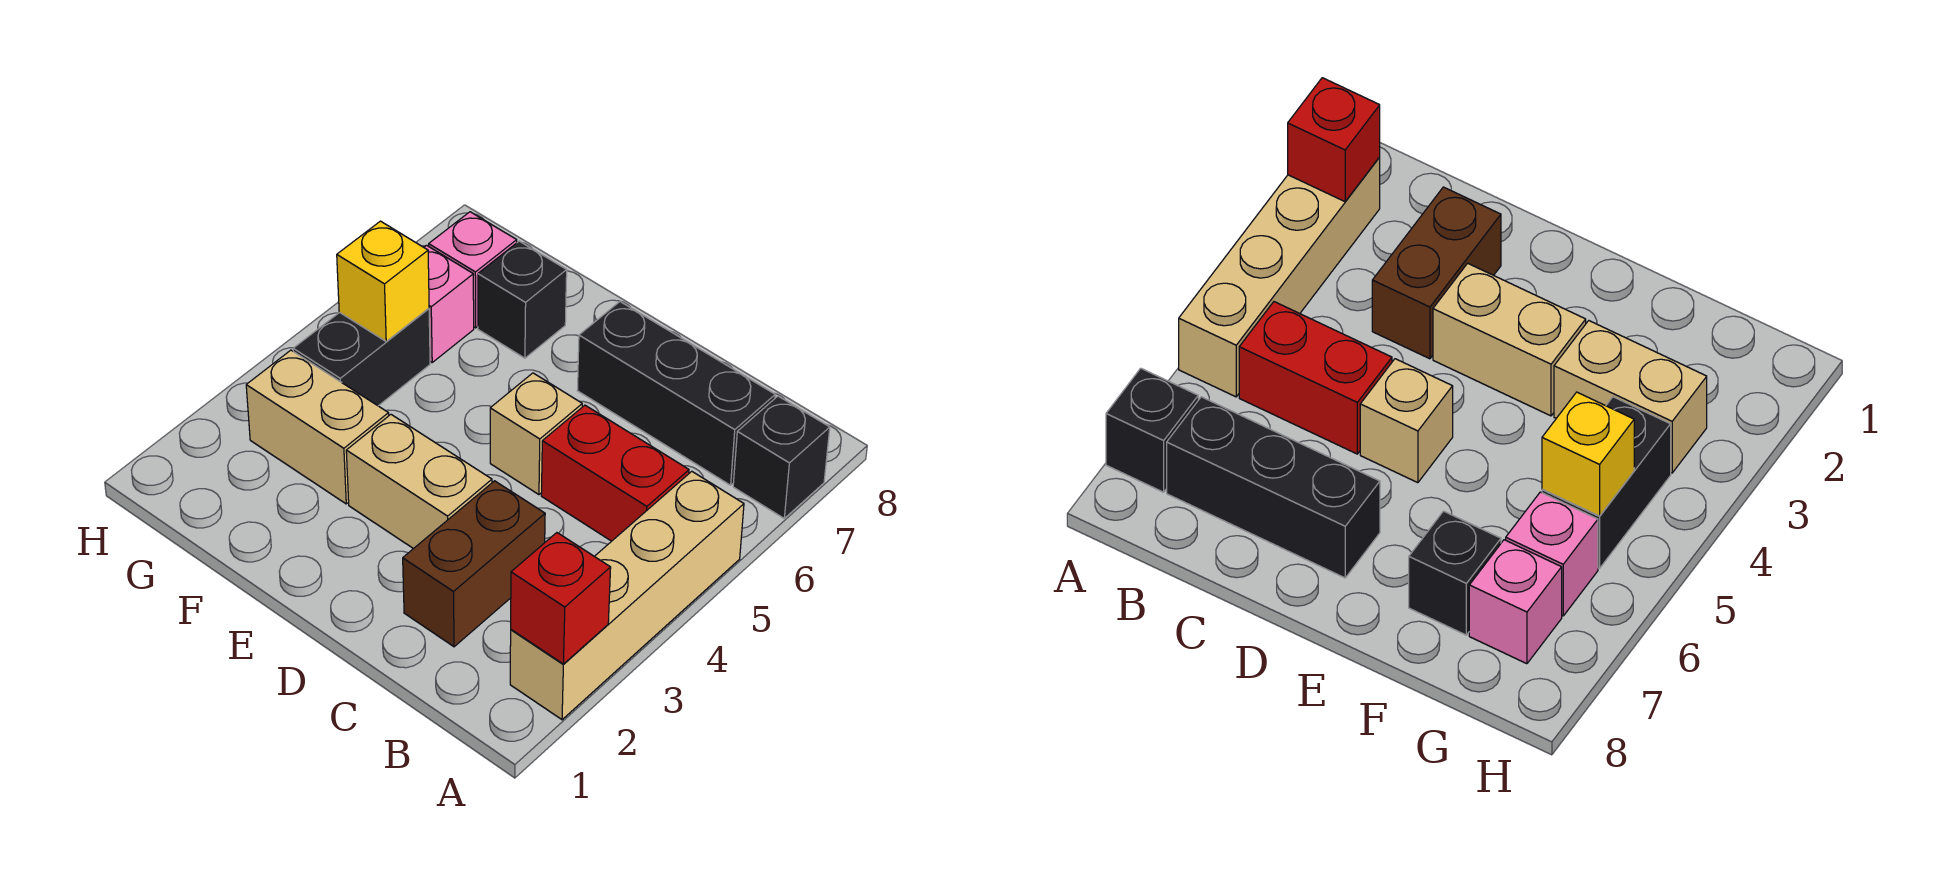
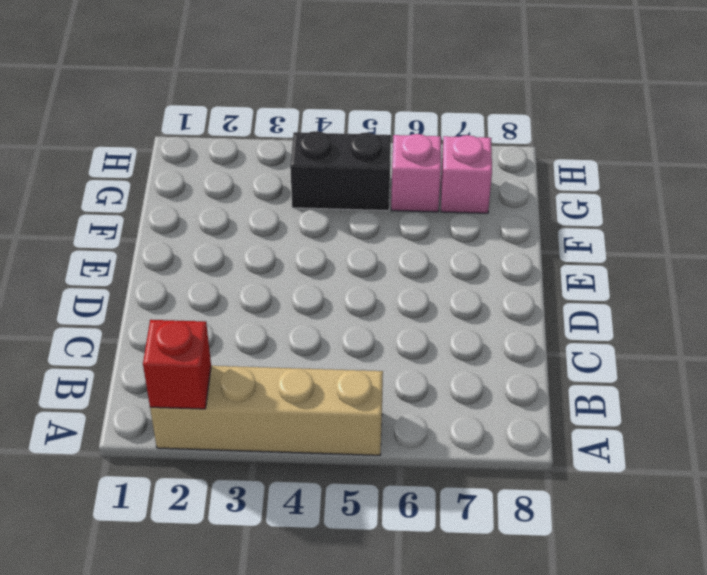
none -> black 1x1 brick [733,396,830,518]
none -> red 1x2 brick [541,405,689,541]
none -> black 1x3 brick [577,302,775,485]

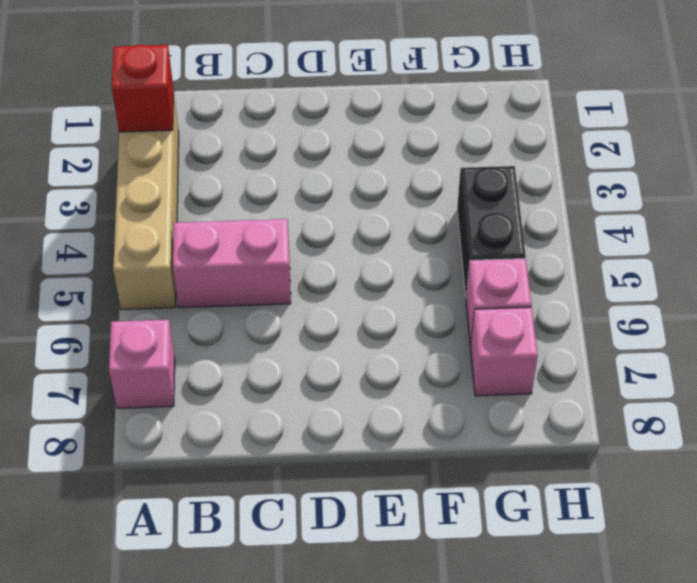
pink 1x1 brick [109,320,175,408] -> black 1x1 brick [733,396,830,518]
pink 1x2 brick [173,219,291,308] -> red 1x2 brick [541,405,689,541]
none -> black 1x3 brick [577,302,775,485]
none -> brown 1x2 brick [403,481,545,647]
none -> tan 1x2 brick [346,415,492,549]

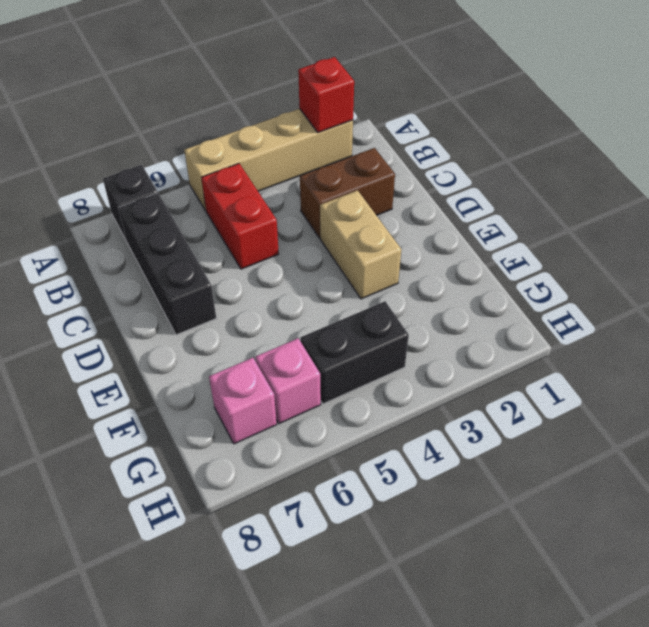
none -> tan 1x1 brick [490,373,582,495]
none -> tan 1x2 brick [246,350,389,504]
none -> black 1x1 brick [478,241,567,358]

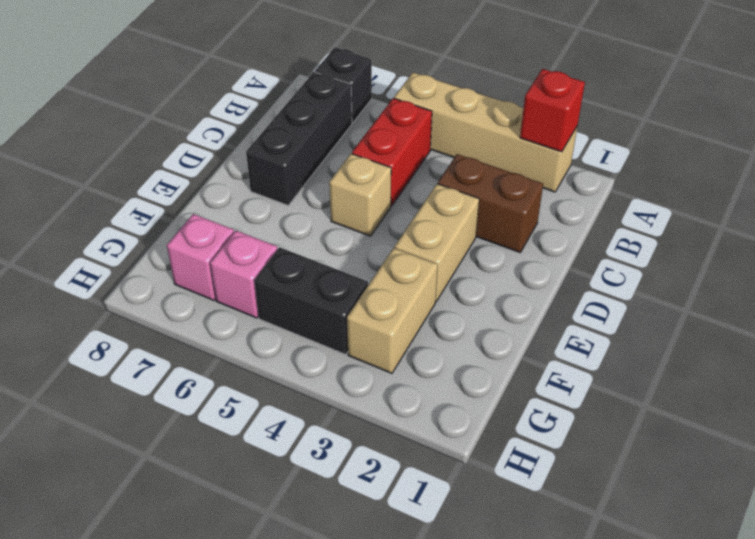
none -> black 1x1 brick [478,241,567,358]
none -> yellow 1x1 brick [337,221,429,341]

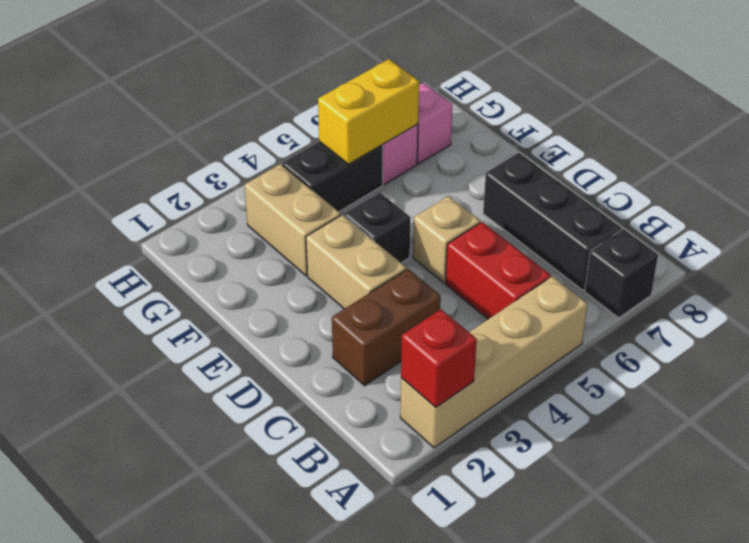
black 1x1 brick [344,192,411,263] -> black 1x1 brick moved to [478,241,567,358]
yellow 1x2 brick [318,59,419,164] -> yellow 1x1 brick [337,221,429,341]

